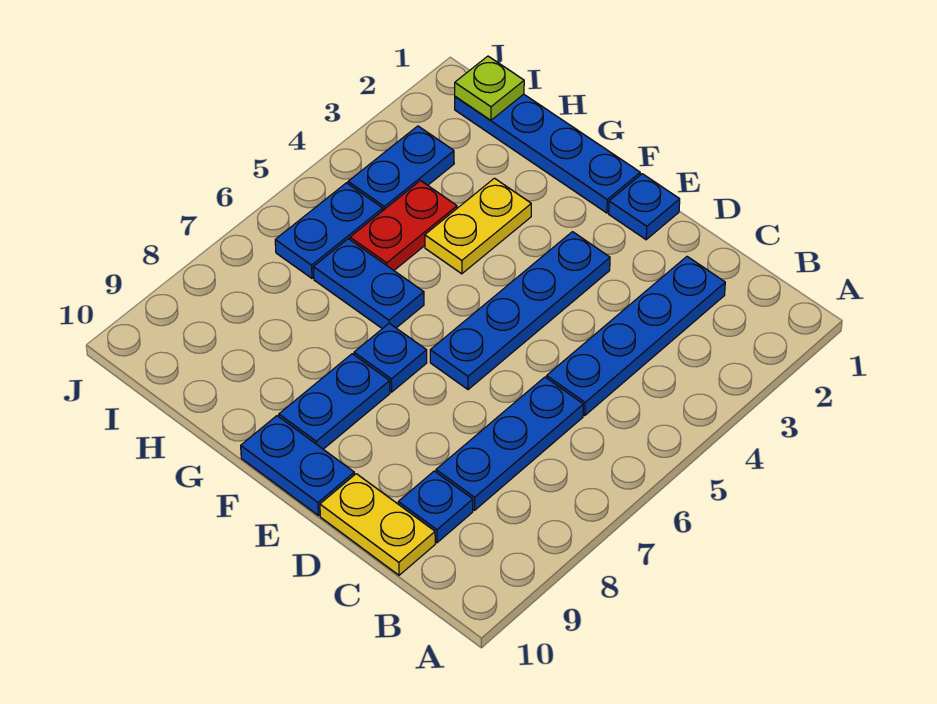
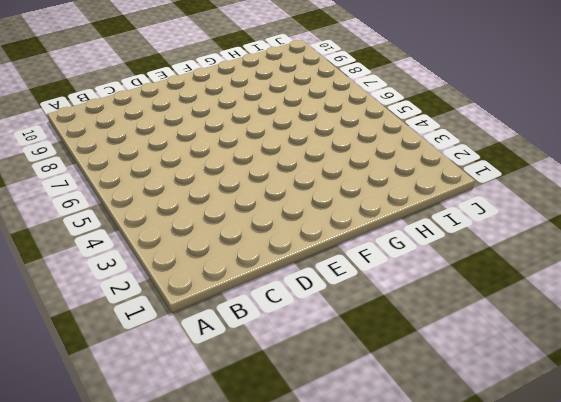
none -> blue 1x4 plate [547,257,725,415]
none -> blue 1x3 plate [436,377,583,510]
none -> blue 1x1 plate [398,471,473,543]

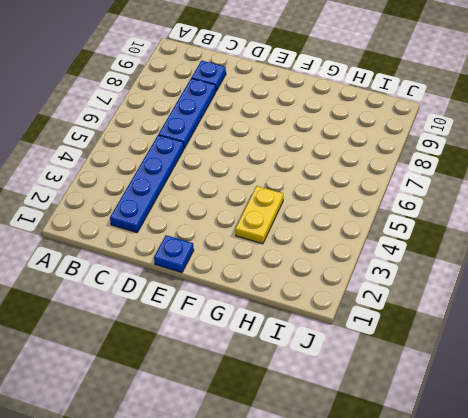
none -> yellow 1x2 plate [320,474,435,575]
none -> blue 1x4 plate [430,232,610,390]
none -> blue 1x2 plate [241,416,354,516]

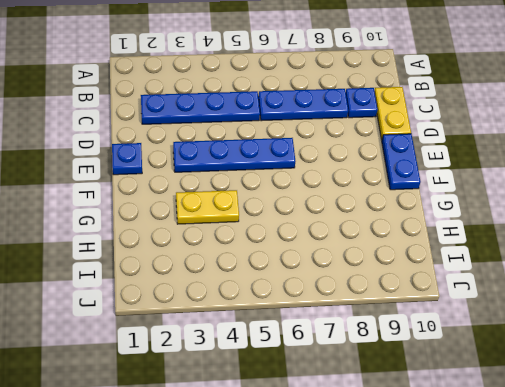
none -> blue 1x4 plate [455,94,640,213]
none -> blue 1x1 plate [354,323,427,392]
none -> blue 1x2 plate [279,354,390,449]

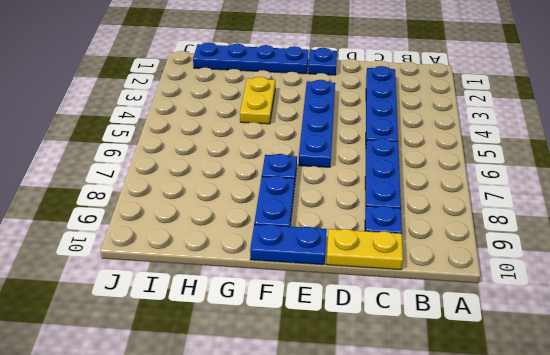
none -> blue 1x2 plate [313,239,424,329]
none -> red 1x2 plate [350,181,457,270]
none -> blue 1x2 plate [348,126,454,210]

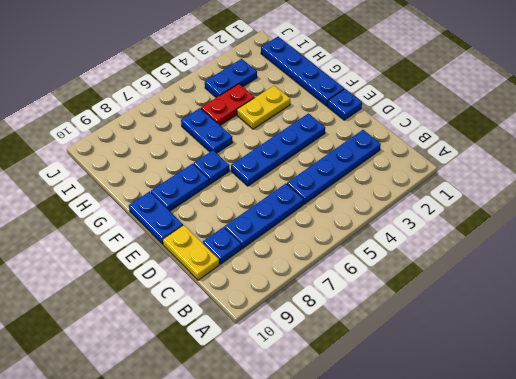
none -> blue 1x2 plate [275,183,383,278]
none -> lime 1x1 plate [455,56,524,120]

